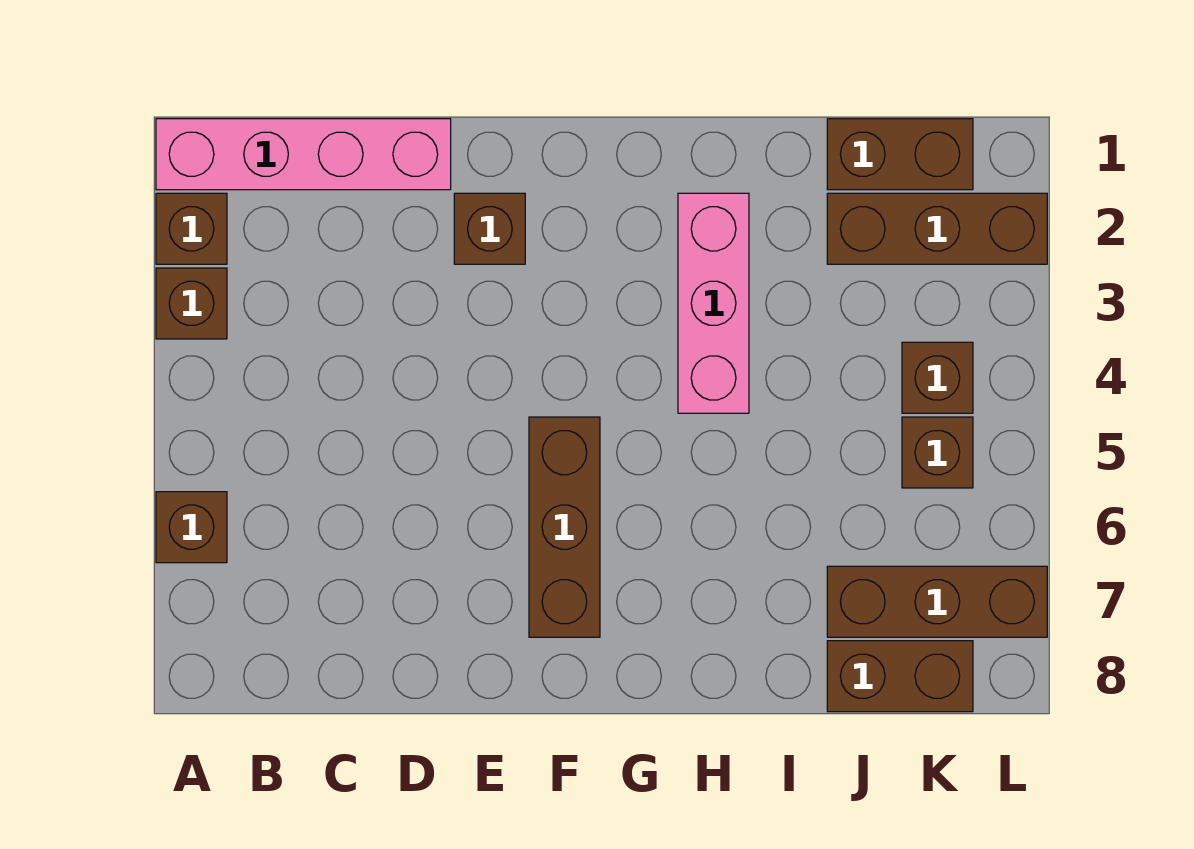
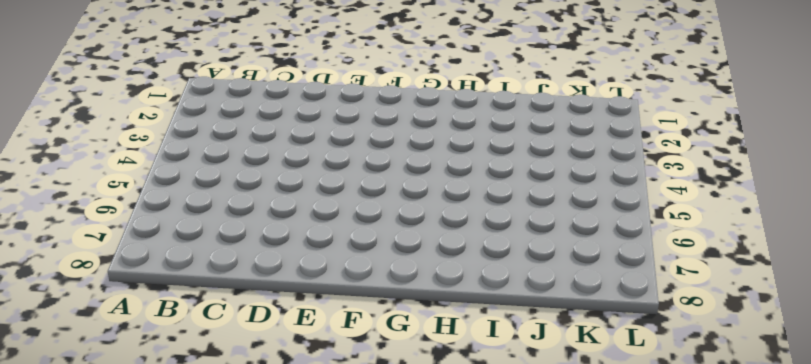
none -> pink 1x4 brick [156,119,451,190]
none -> brown 1x1 brick [156,193,227,264]
none -> brown 1x1 brick [156,268,227,339]

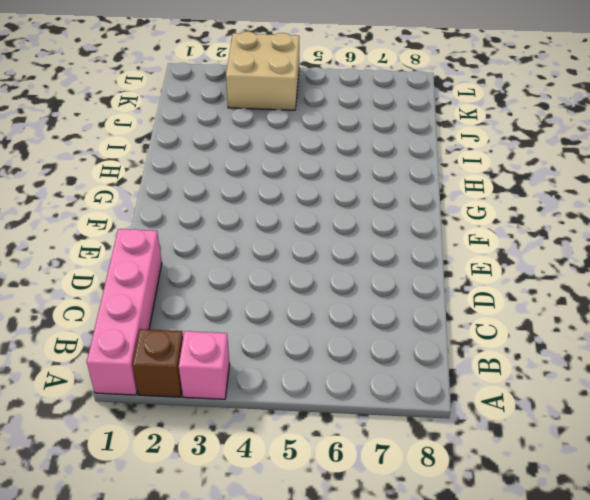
pink 1x1 brick [179,331,230,399] -> brown 1x1 brick [156,268,227,339]
tan 2x2 brick [226,32,299,110] -> brown 1x1 brick [902,342,973,413]
none -> brown 1x1 brick [156,492,227,563]
none -> brown 1x1 brick [454,193,525,264]
none -> brown 1x3 brick [529,417,600,637]

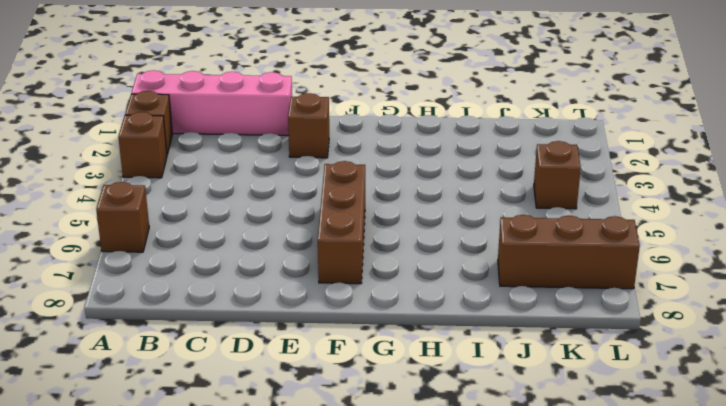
none -> pink 1x3 brick [678,193,749,413]
none -> brown 1x2 brick [827,119,973,190]
none -> brown 1x3 brick [827,193,1047,264]

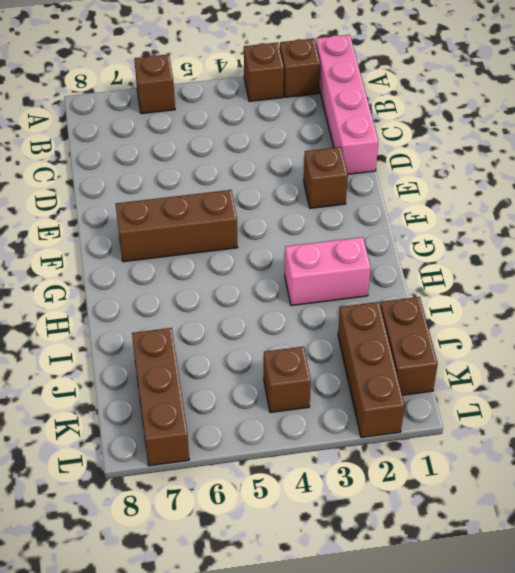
pink 1x2 brick [285,237,371,306] -> pink 1x3 brick [678,193,749,413]
none -> brown 1x2 brick [827,641,973,712]
none -> brown 1x1 brick [902,417,973,488]

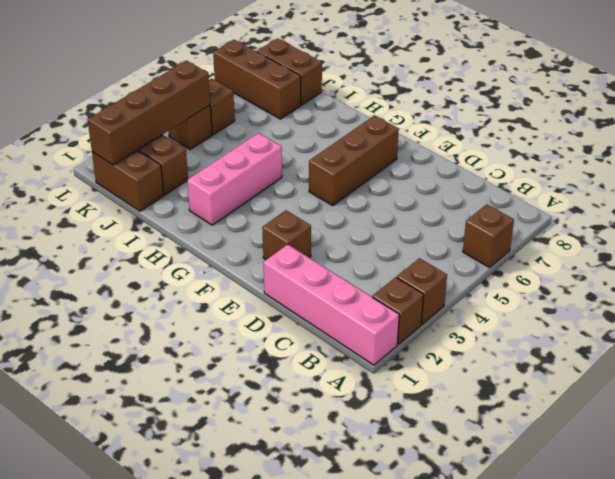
brown 1x4 brick [88,61,210,165] -> none

